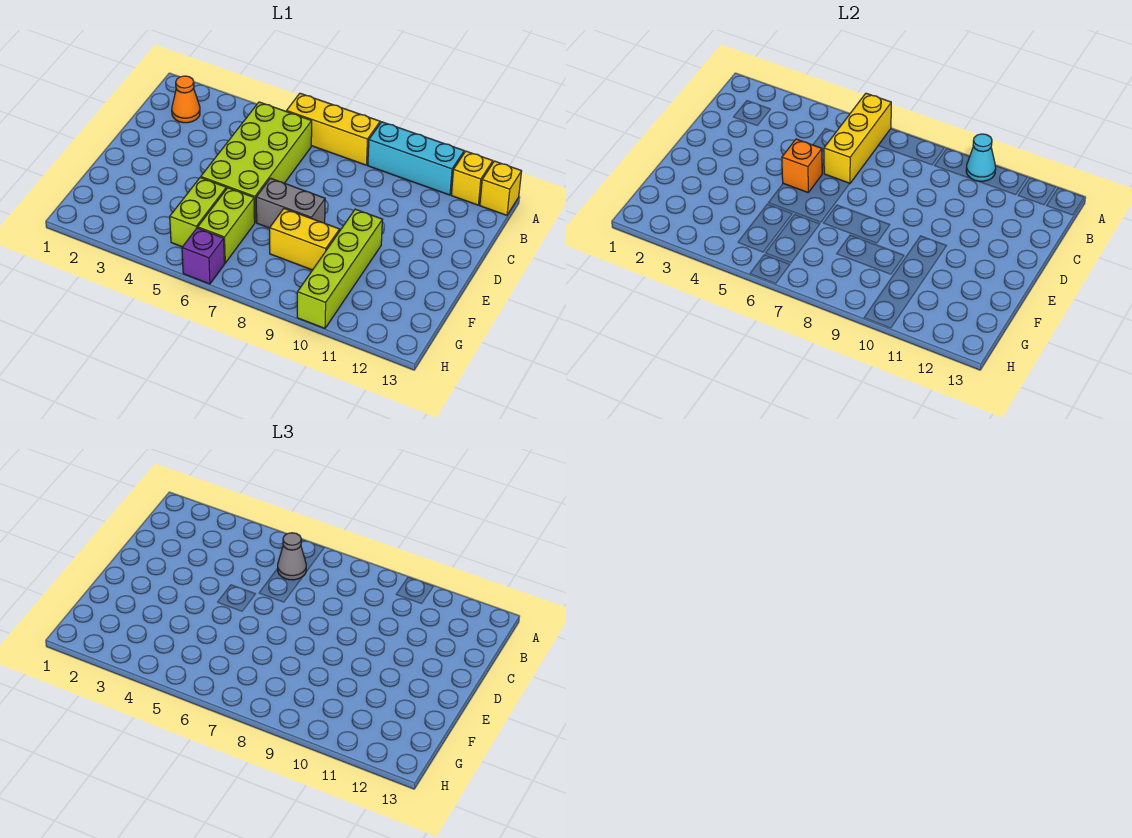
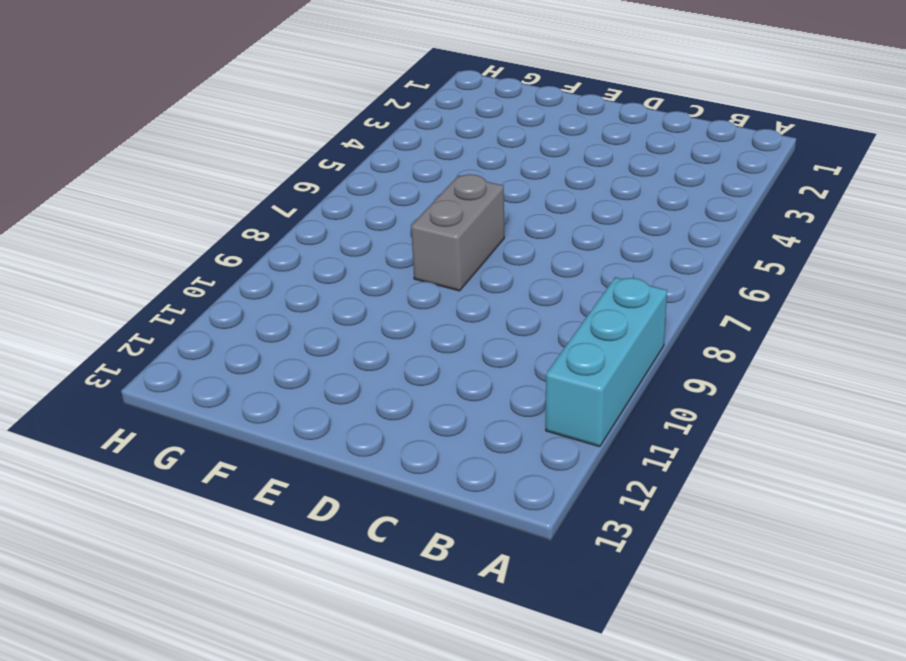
none -> yellow 1x3 brick [286,93,380,165]
none -> yellow 1x1 brick [451,151,493,205]
none -> yellow 1x1 brick [480,161,522,215]

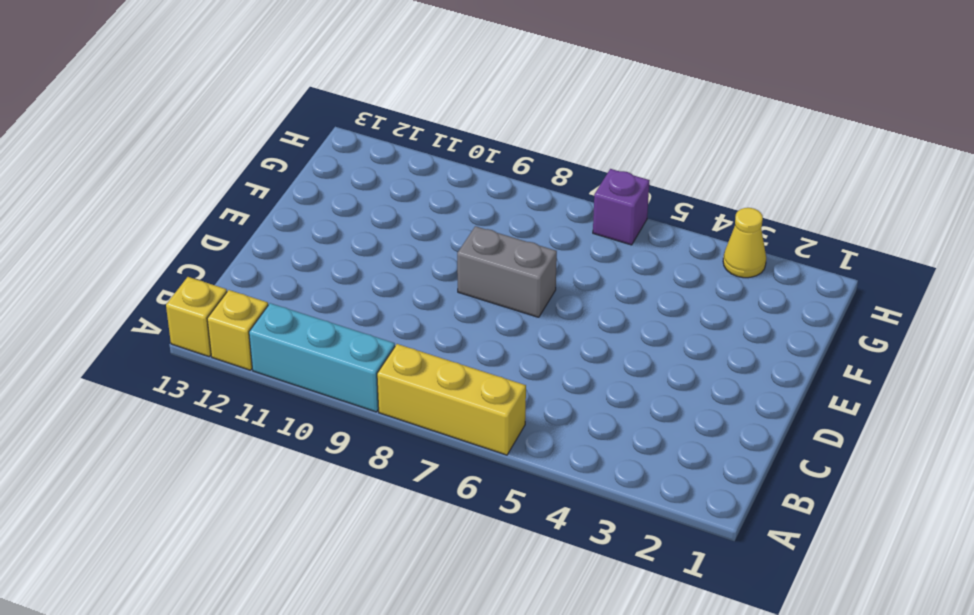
yellow 1x1 cone [723,208,766,278] -> none
none -> orange 1x1 cone [172,76,200,123]
none -> lime 2x4 brick [201,102,312,222]
none -> lime 1x4 brick [297,209,382,328]

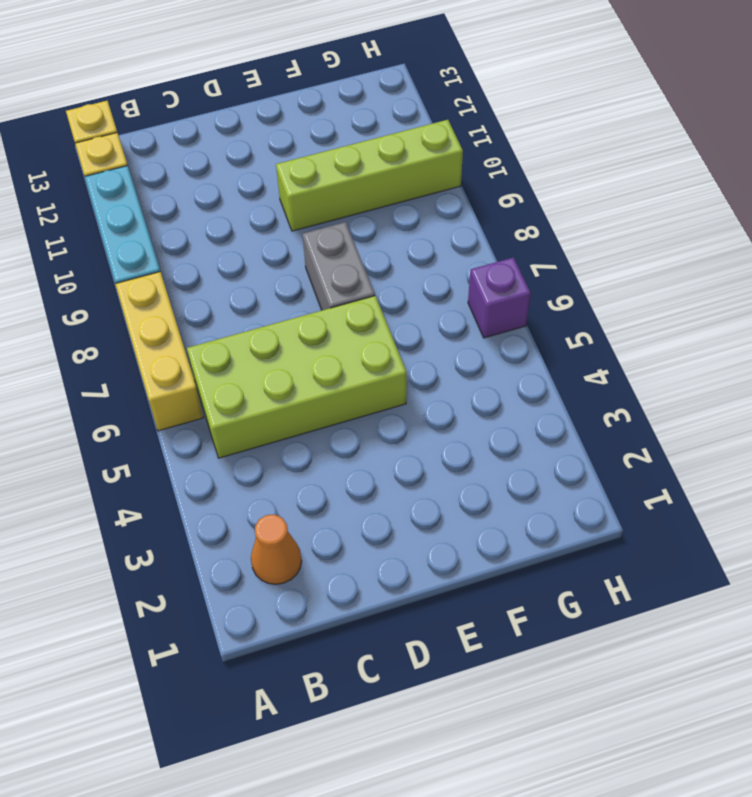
none -> lime 1x2 brick [170,177,226,247]
none -> lime 1x2 brick [198,188,255,263]
none -> yellow 1x2 brick [270,209,340,270]

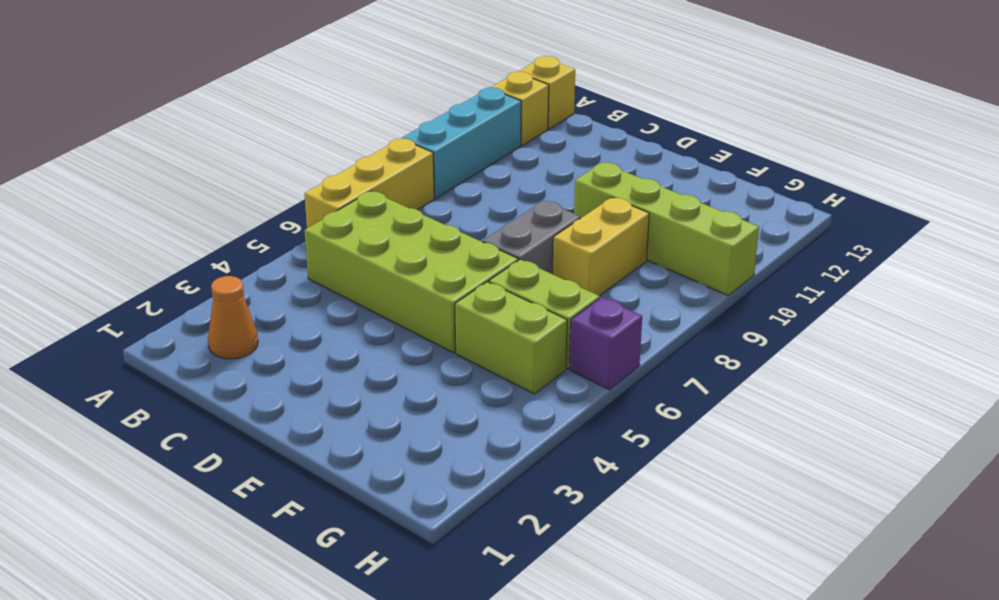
none -> yellow 1x3 brick [824,93,891,183]
none -> cyan 1x1 cone [966,134,996,182]
none -> orange 1x1 brick [782,139,822,192]

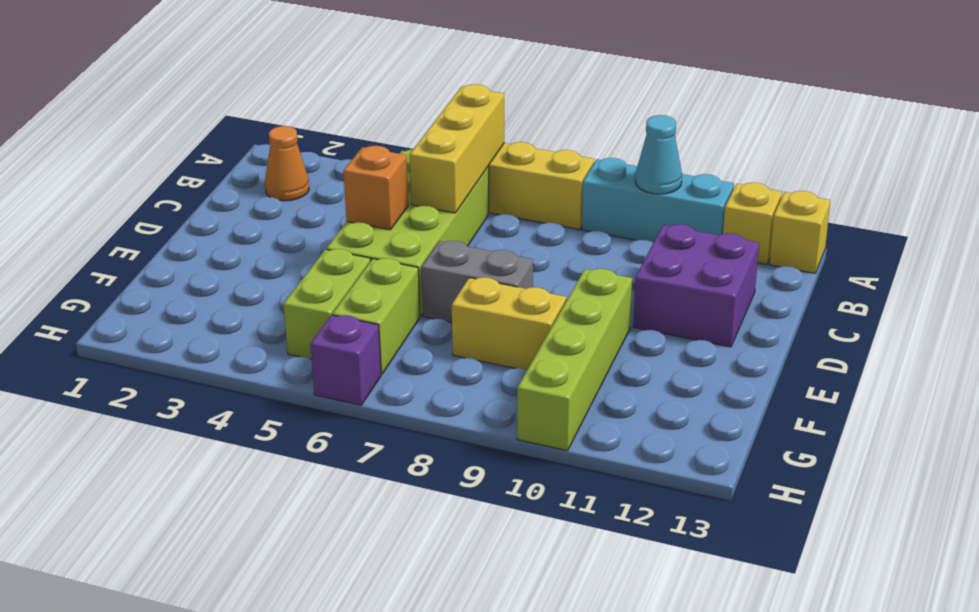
purple 2x2 brick [633,224,759,347] -> none
none -> grey 1x1 cone [278,533,306,580]

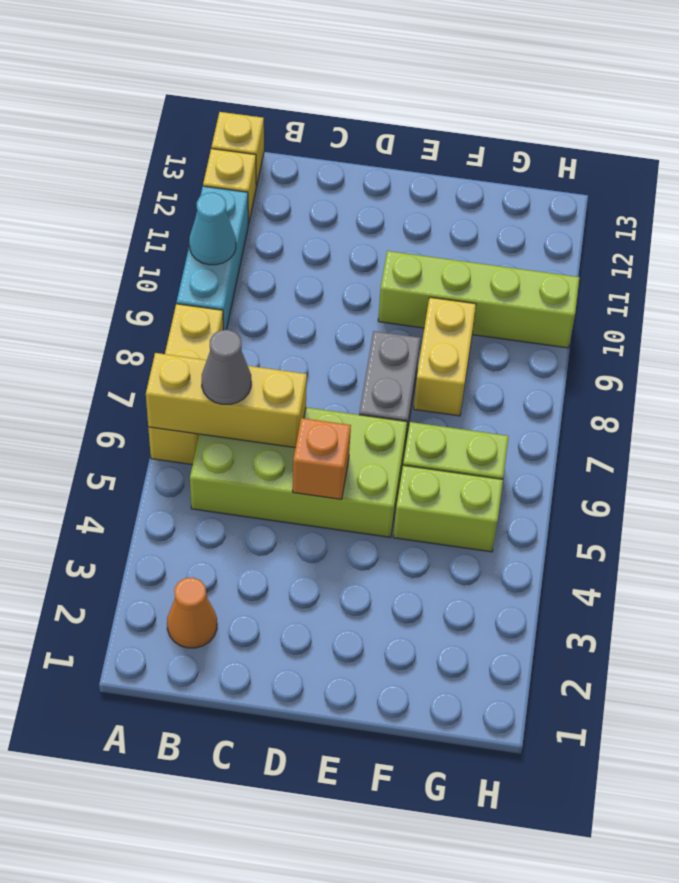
none -> purple 1x1 brick [182,228,225,284]

